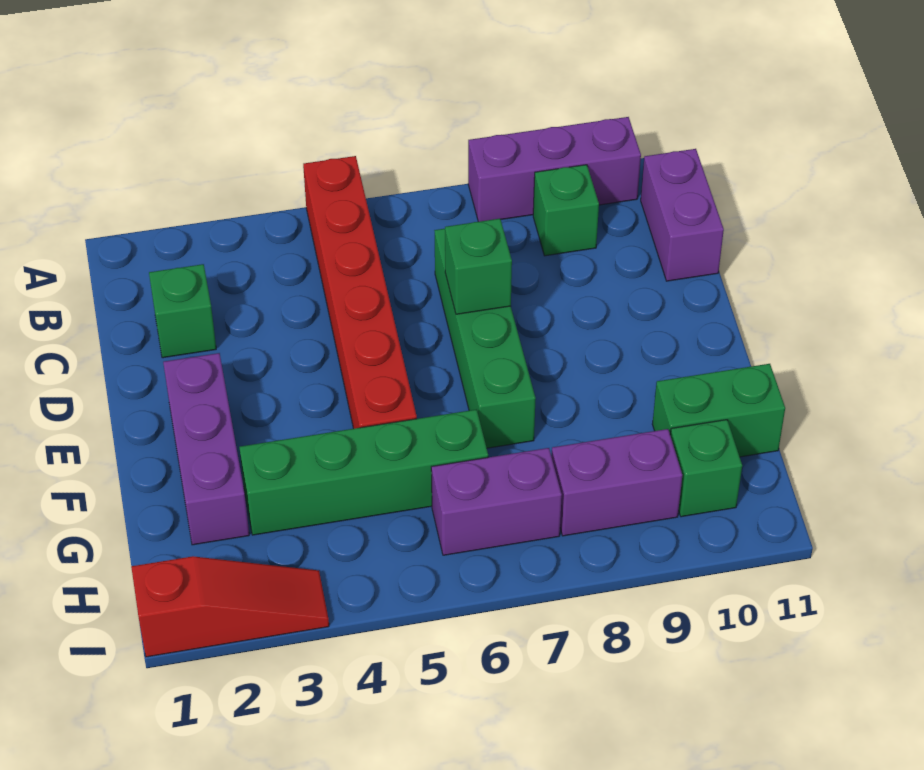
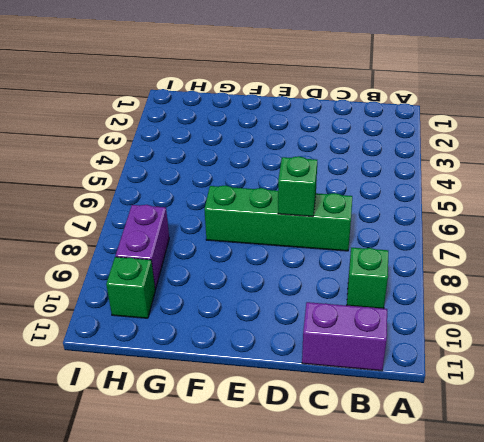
none -> red 1x6 brick [303,156,417,429]
none -> purple 1x3 brick [468,117,641,222]
none -> green 1x1 brick [149,264,216,358]

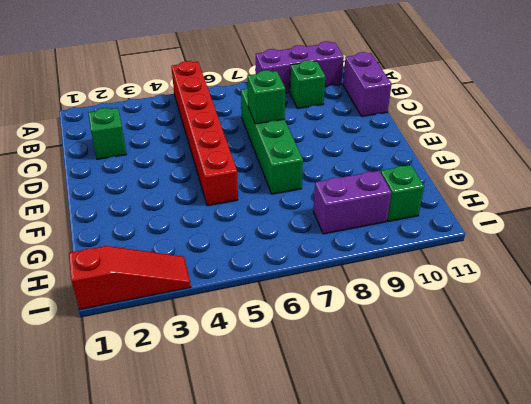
none -> purple 1x3 brick [163,353,249,545]
none -> green 1x4 brick [239,409,488,535]
none -> green 1x2 brick [652,364,785,457]

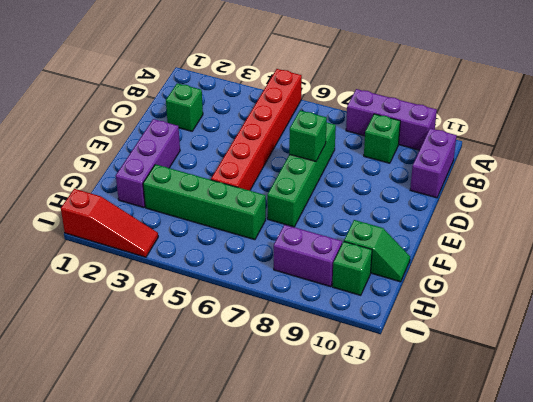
green 1x2 slope [344,220,410,282] -> green 1x2 brick [652,364,785,457]
none -> purple 1x2 brick [431,448,562,555]

